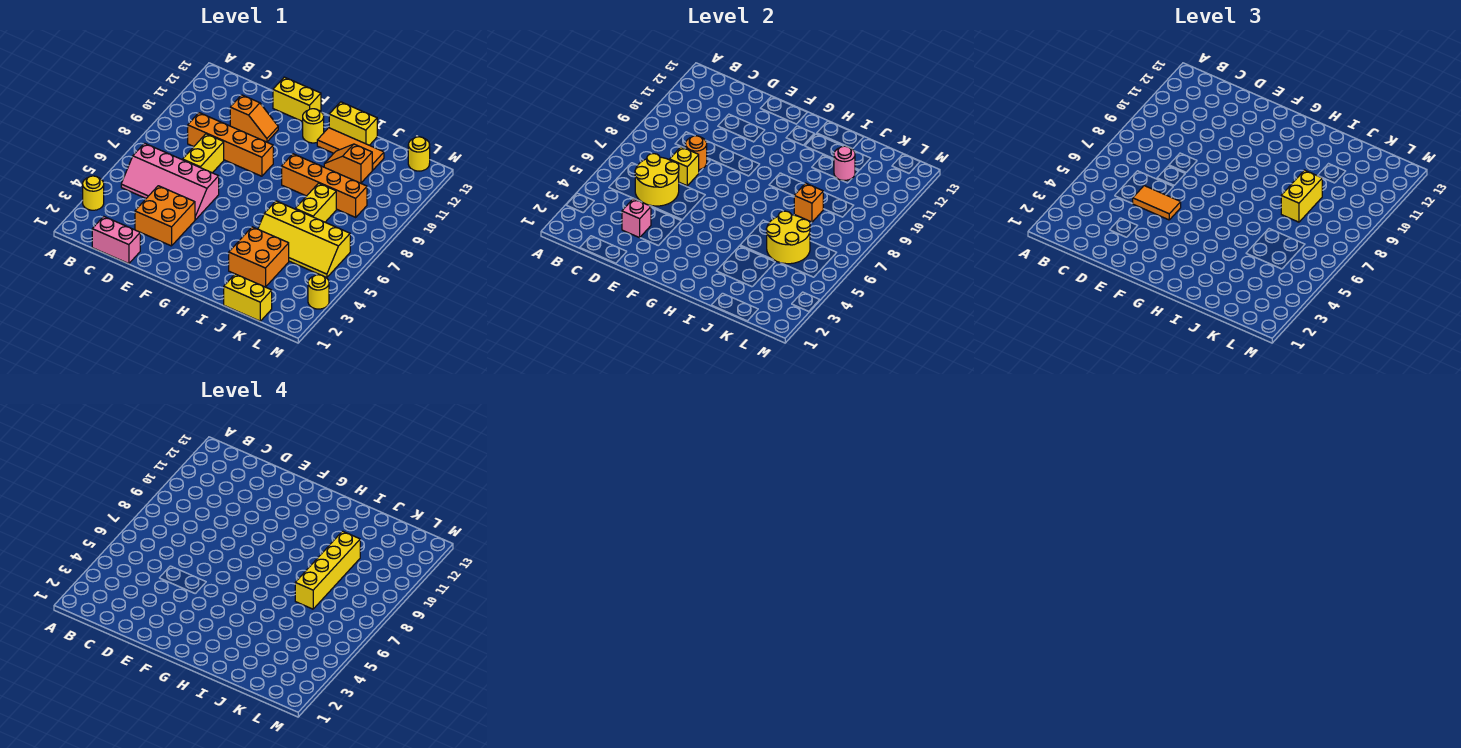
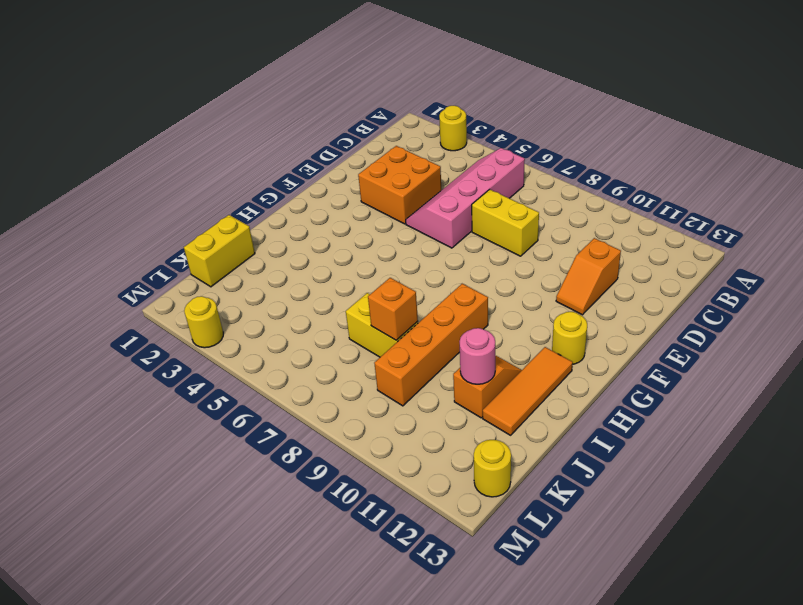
none -> pink 1x2 brick [92,216,140,264]
none -> orange 1x4 brick [188,113,273,176]
none -> yellow 1x2 brick [273,77,321,122]

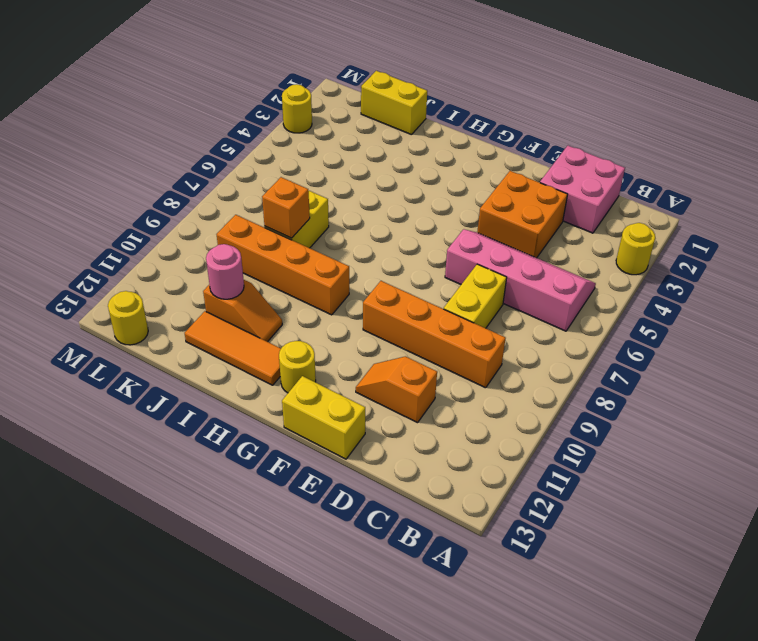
pink 2x2 brick [540,146,625,233] -> pink 1x2 brick [92,216,140,264]
none -> yellow 1x2 brick [329,102,377,145]
none -> orange 2x2 brick [229,227,289,287]
none -> yellow 2x4 slope [258,201,350,278]

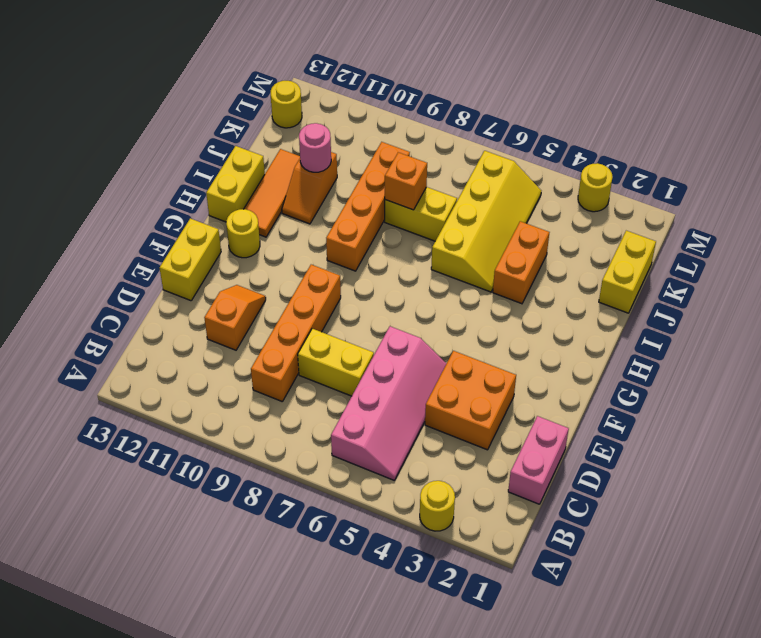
orange 1x2 brick [493,221,549,304] -> orange 2x2 brick [229,227,289,287]
none -> yellow 2x2 round brick [635,154,679,206]
none -> pink 1x1 brick [622,198,651,238]
none -> yellow 1x1 brick [670,147,699,186]

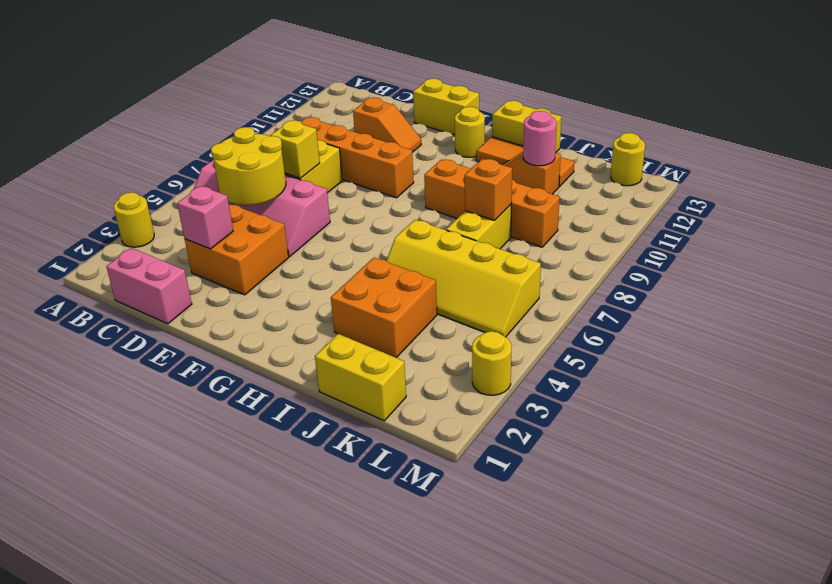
none -> orange 1x1 round brick [686,136,707,170]
none -> yellow 2x2 round brick [766,211,810,264]
none -> orange 1x2 tile [1133,186,1181,220]

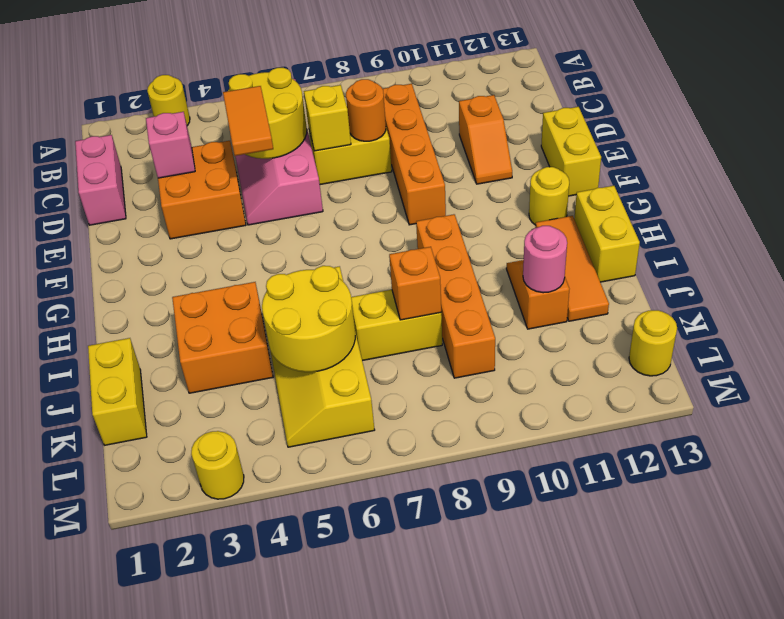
none -> yellow 1x2 brick [1281,170,1322,222]
none -> yellow 1x4 brick [295,531,360,609]

